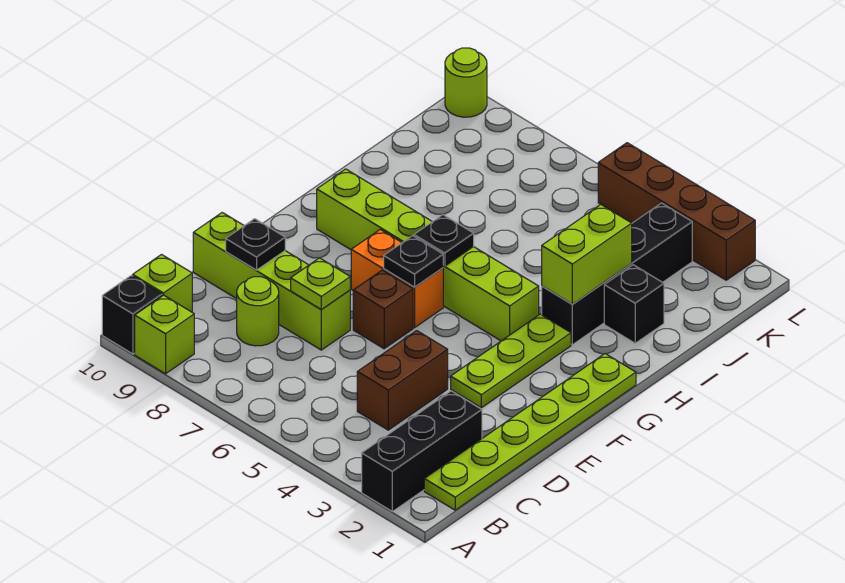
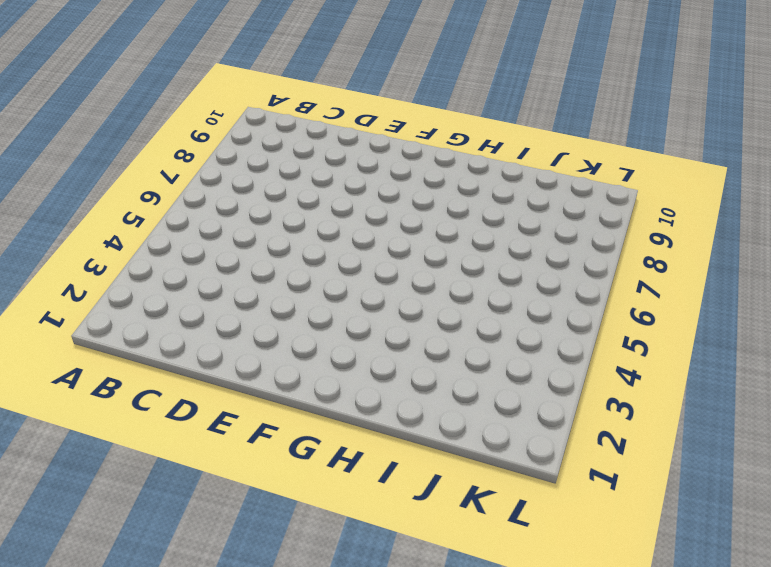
none -> black 1x3 brick [362,391,482,512]
none -> lime 1x1 brick [135,295,194,374]
none -> black 1x1 brick [102,276,162,354]

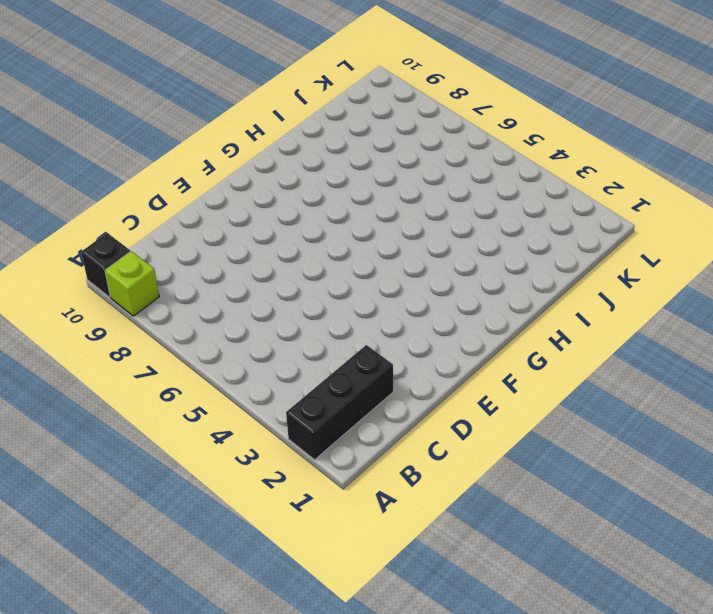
none -> lime 1x6 plate [424,354,636,510]
none -> lime 1x1 brick [133,255,192,312]
none -> brown 1x2 brick [357,331,448,430]

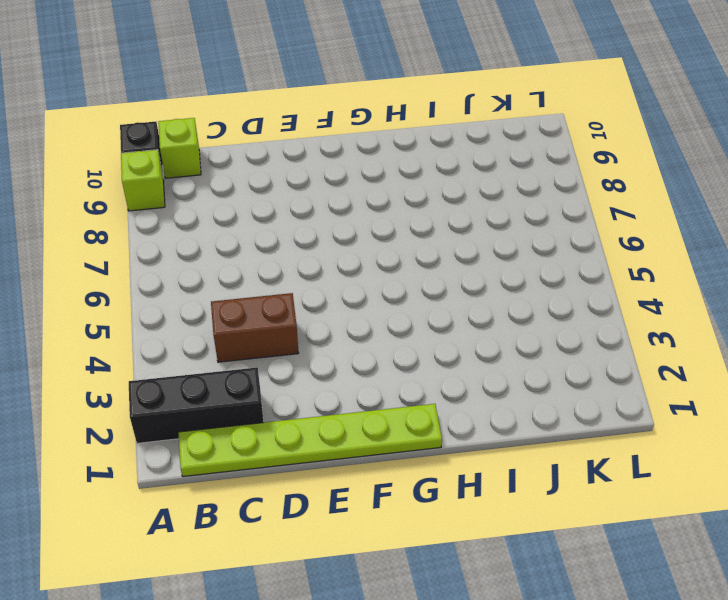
none -> lime 1x1 round brick [237,277,279,346]
none -> lime 1x4 brick [193,213,350,350]
none -> lime 1x3 plate [451,314,571,408]

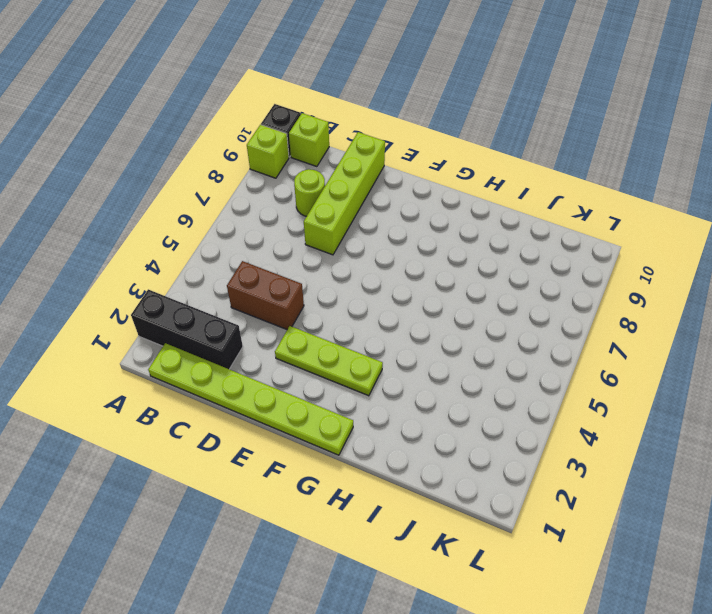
none -> brown 1x1 brick [353,270,413,349]
none -> orange 1x2 brick [351,230,443,328]
none -> lime 1x6 brick [317,169,539,341]

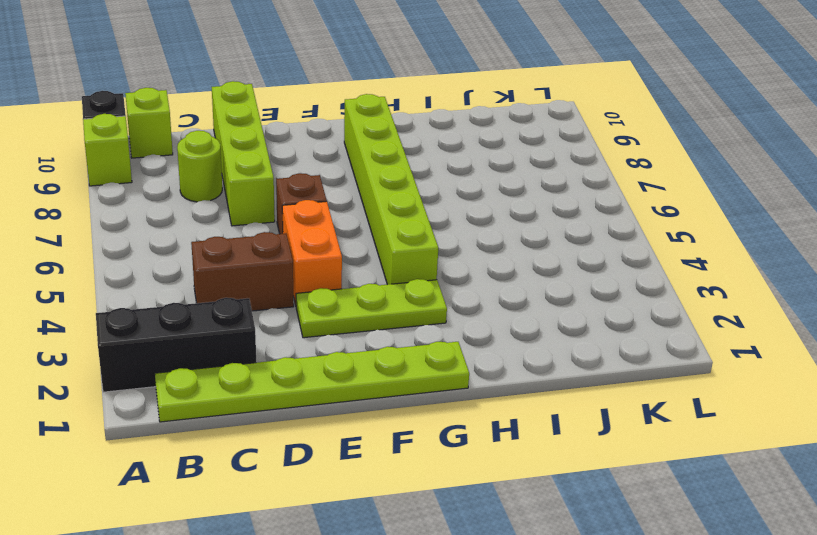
orange 1x2 brick [282,200,342,305] -> orange 1x2 brick moved to [351,230,443,328]
none -> black 1x4 brick [542,203,692,345]
none -> black 1x1 brick [604,265,664,343]
none -> brown 1x4 brick [598,143,755,280]

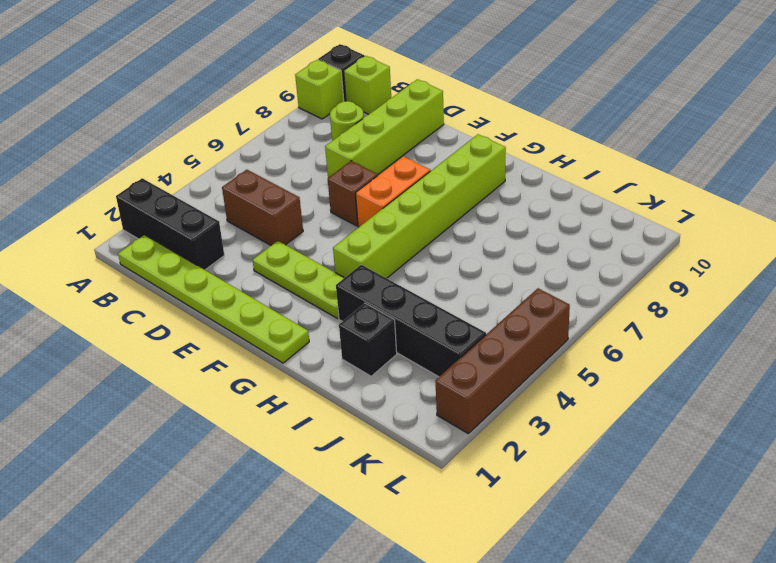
none -> lime 1x1 round brick [445,48,487,117]
none -> lime 1x1 plate [291,258,350,310]
none -> black 1x1 plate [226,219,285,270]

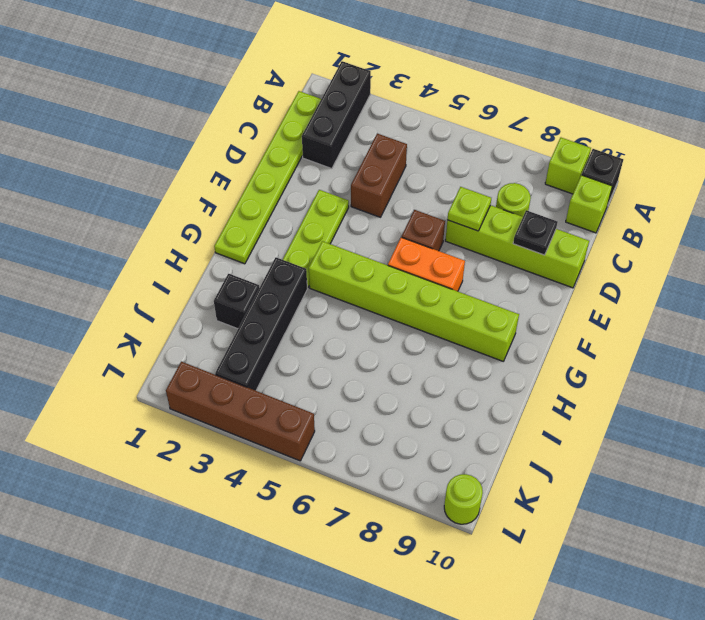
none -> black 1x1 plate [384,236,443,287]
none -> black 1x1 plate [414,215,474,266]
none -> lime 1x2 brick [542,205,632,304]

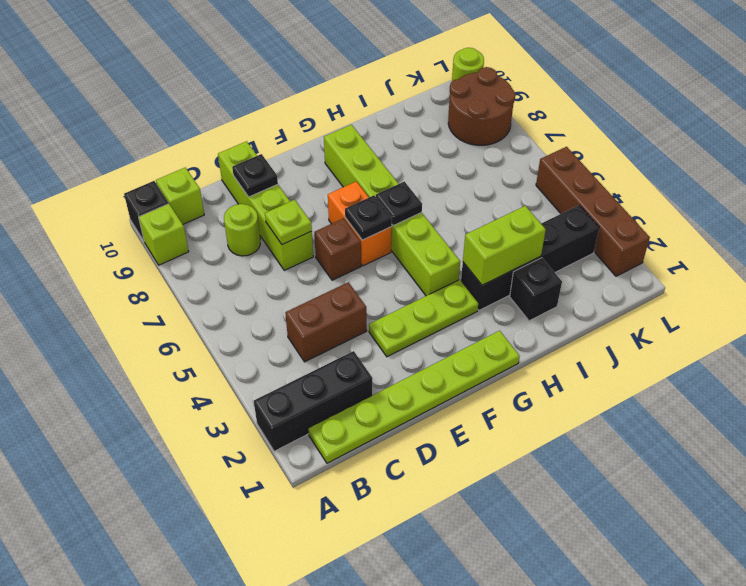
brown 2x2 round brick [448,67,515,145] -> none

